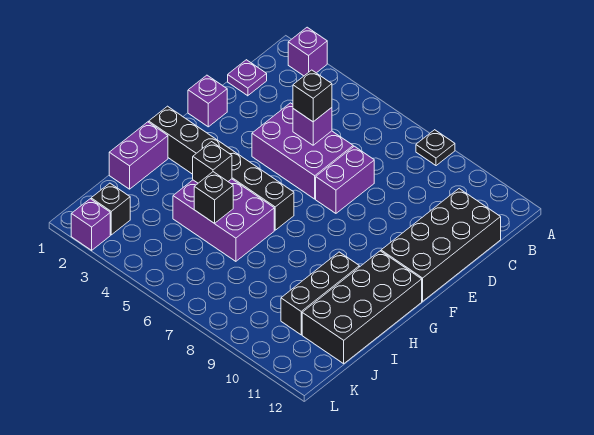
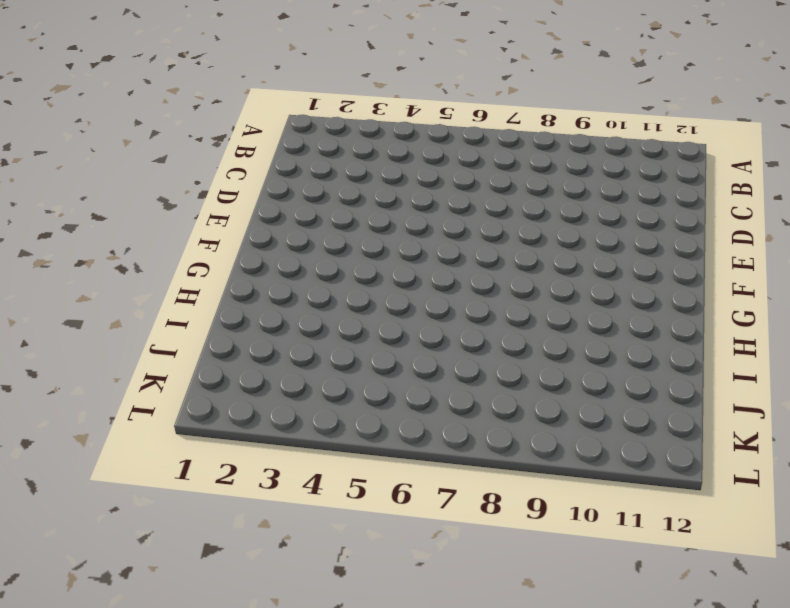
none -> purple 1x1 brick [288,27,327,76]
none -> black 1x1 plate [416,130,455,166]
none -> purple 1x1 plate [228,60,267,96]

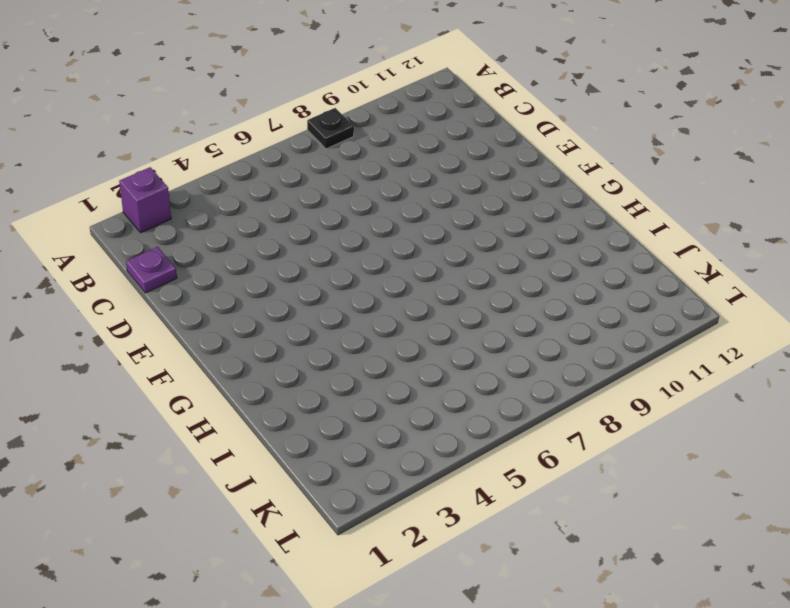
none -> black 2x4 brick [381,189,501,301]
none -> purple 2x3 brick [252,103,353,199]
none -> purple 1x2 brick [316,146,374,213]

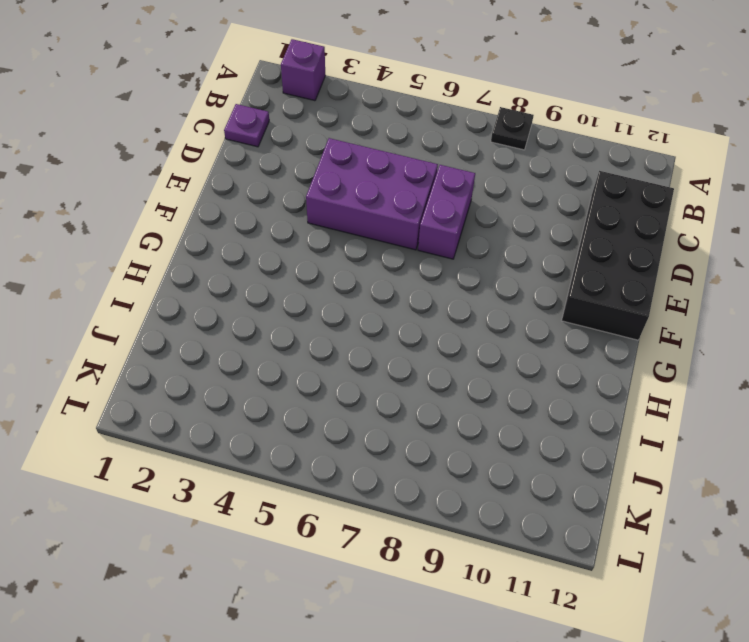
none -> purple 1x1 brick [188,75,227,127]
none -> black 1x6 brick [149,106,294,230]
none -> black 2x4 brick [302,251,422,364]

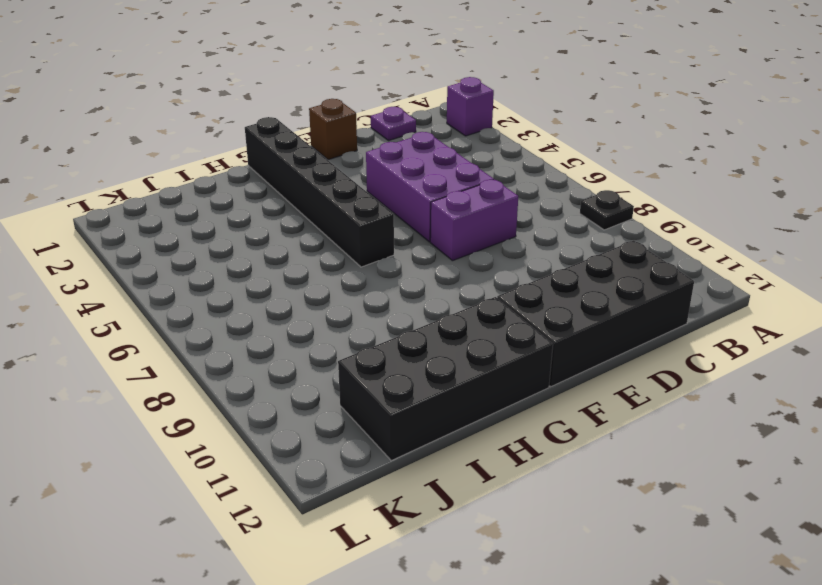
brown 1x1 brick [309,99,357,160] -> purple 1x1 brick [188,75,227,127]
none -> purple 1x2 brick [109,122,168,189]
none -> purple 2x3 brick [173,179,274,261]
none -> black 1x3 brick [281,252,359,335]

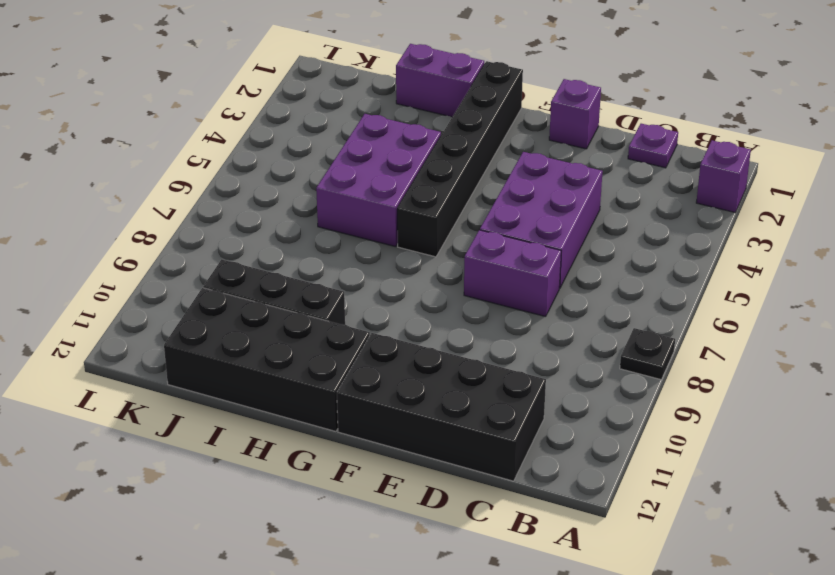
none -> black 1x1 brick [91,183,130,235]
none -> purple 1x1 brick [71,199,110,250]
none -> purple 1x1 brick [293,108,332,145]

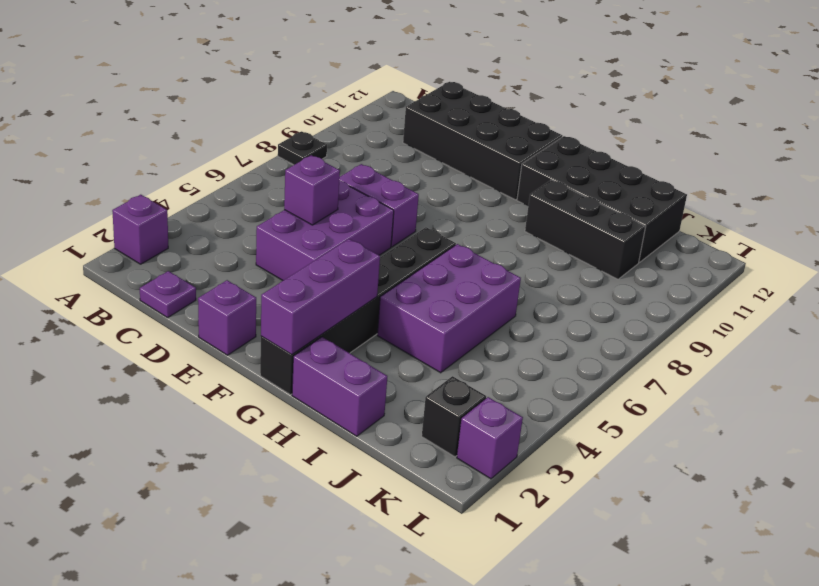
purple 1x3 brick [261,239,380,355] -> none
none -> black 1x1 brick [193,142,232,183]
none -> black 1x1 brick [194,172,233,223]
none -> black 1x1 brick [293,70,332,122]

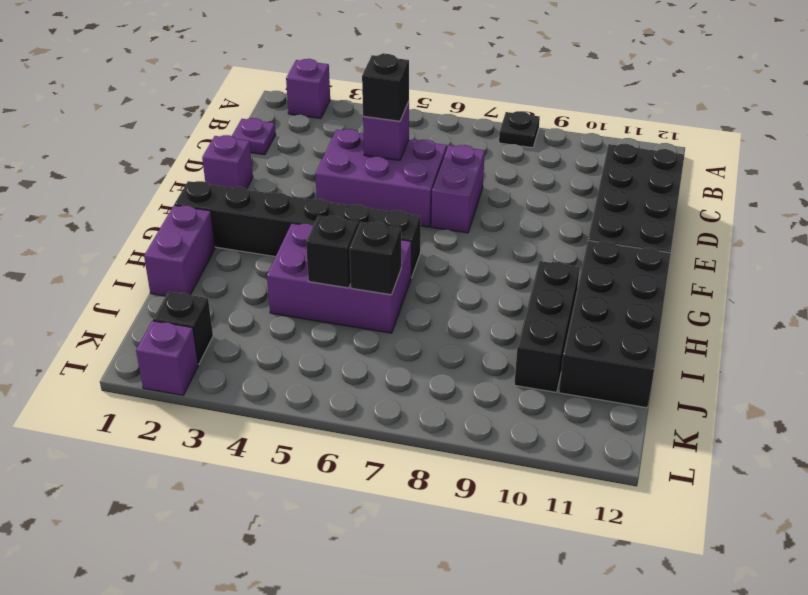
black 1x1 brick [349,222,401,295] -> black 1x1 brick moved to [193,142,232,183]

